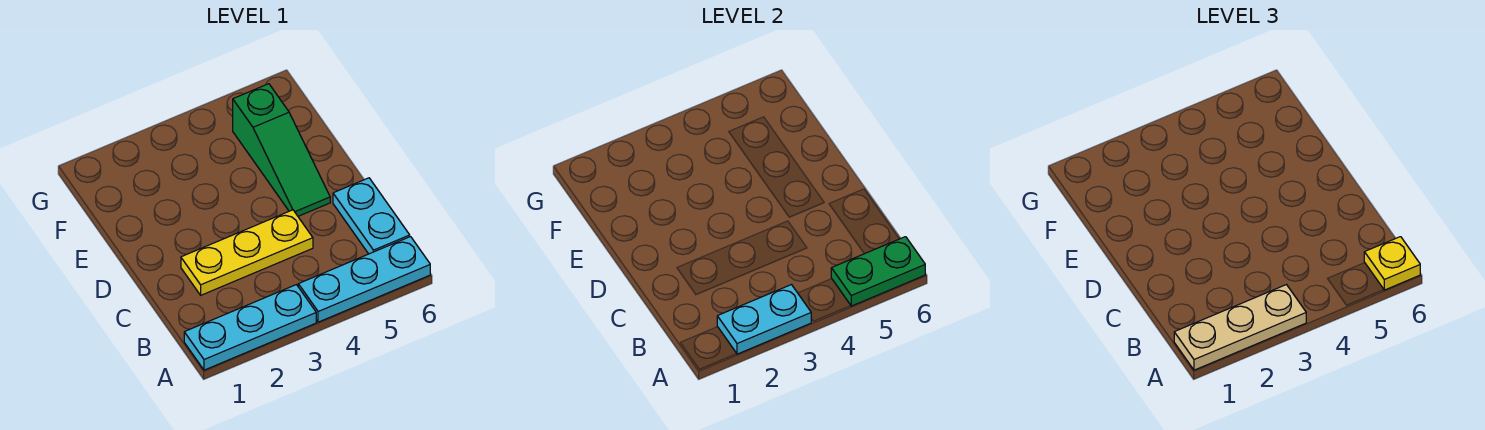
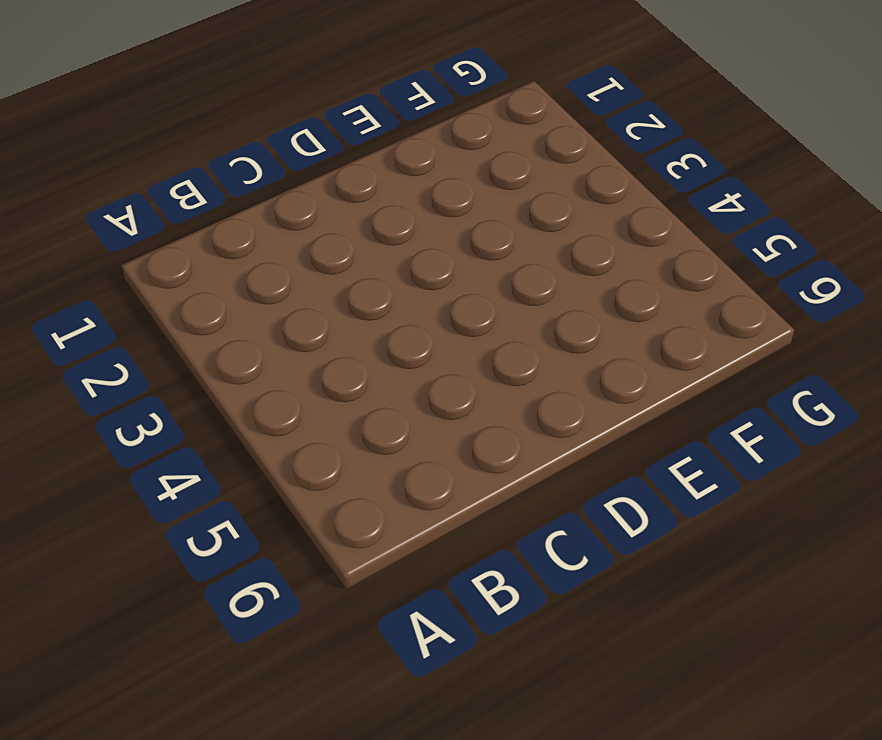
none -> cyan 1x3 plate [184,285,316,370]
none -> cyan 1x3 plate [298,237,430,322]

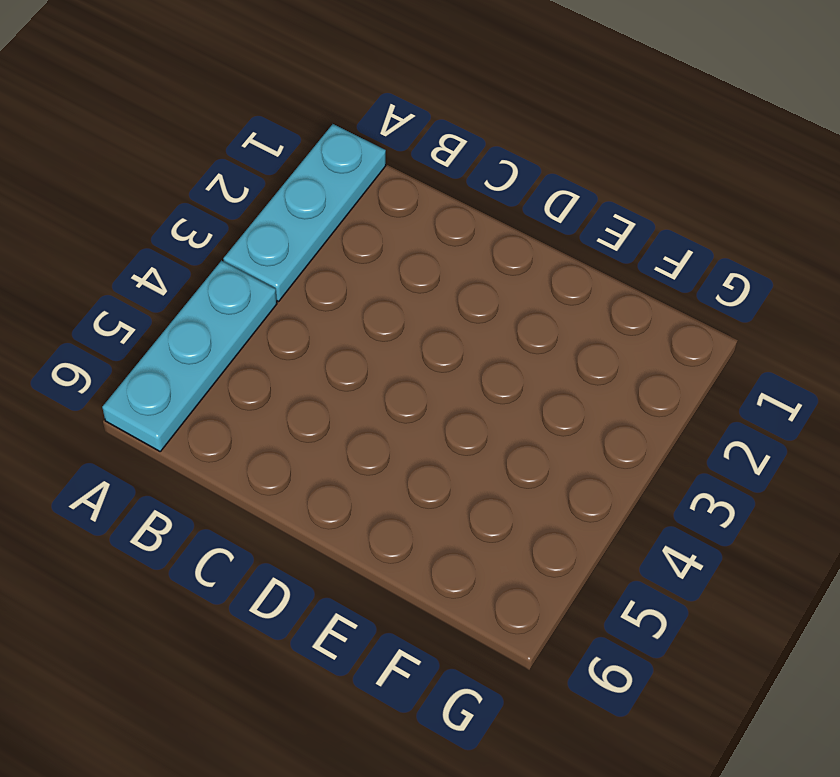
none -> cyan 1x2 plate [333,178,410,254]
none -> yellow 1x3 plate [181,210,313,295]

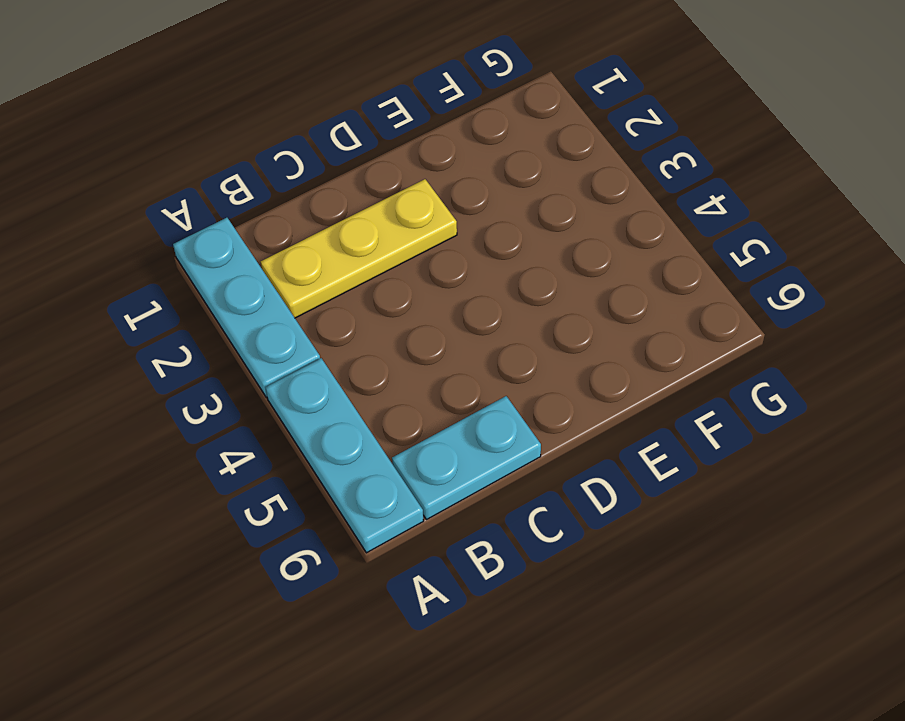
yellow 1x3 plate [261,179,457,318] -> yellow 1x3 plate turned to [181,210,313,295]
none -> green 1x3 slope [233,84,330,216]
none -> cyan 1x2 plate [717,285,811,354]

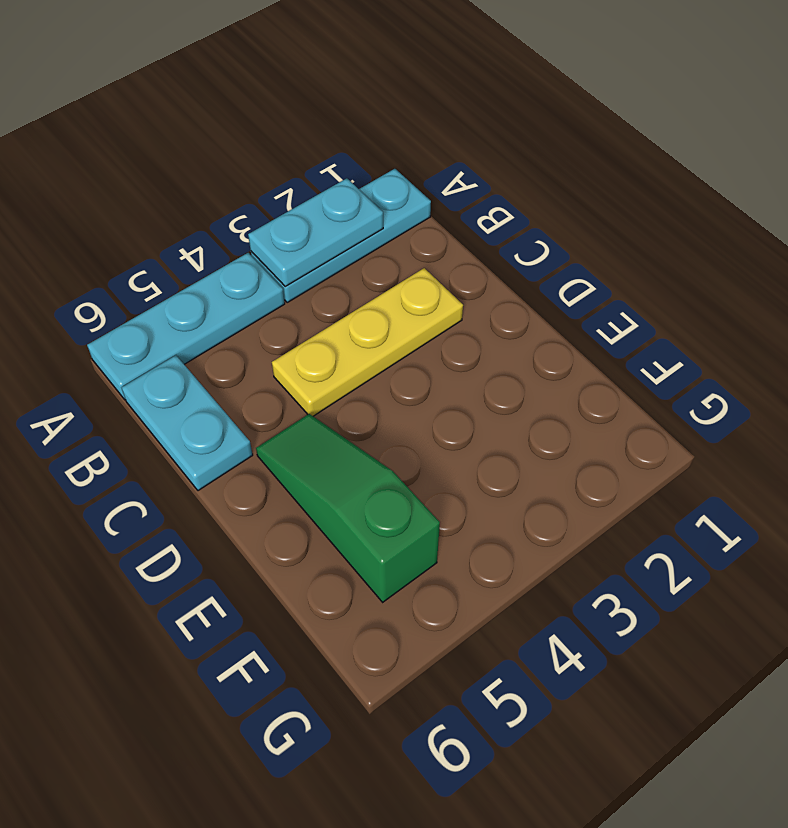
none -> green 1x2 plate [831,237,925,306]
none -> tan 1x3 plate [1174,285,1306,370]

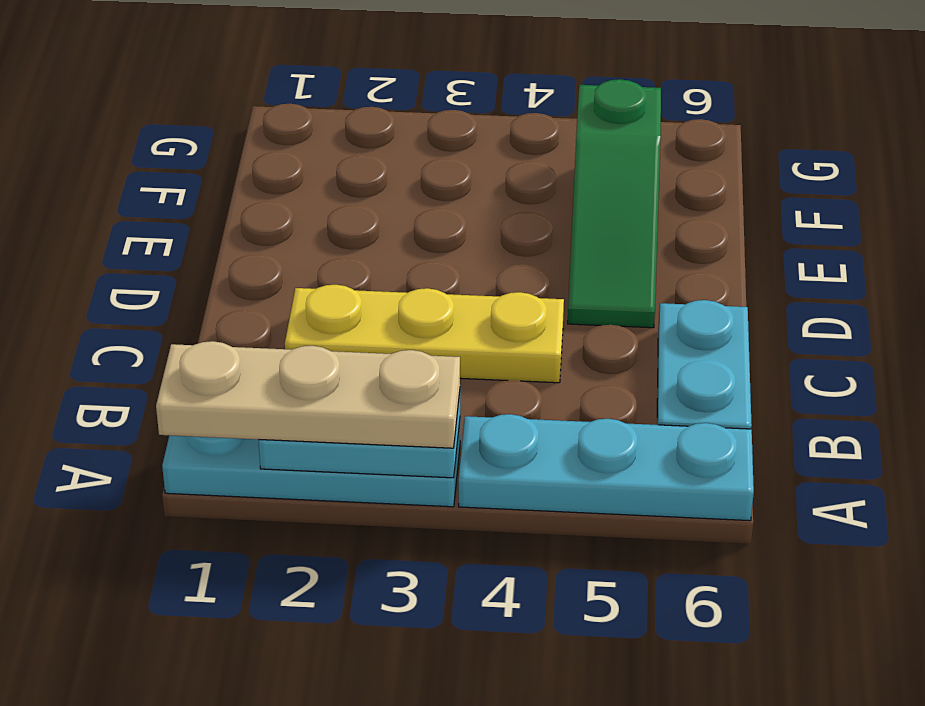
none -> green 1x2 plate [831,237,925,306]
none -> yellow 1x1 plate [1364,237,1420,290]

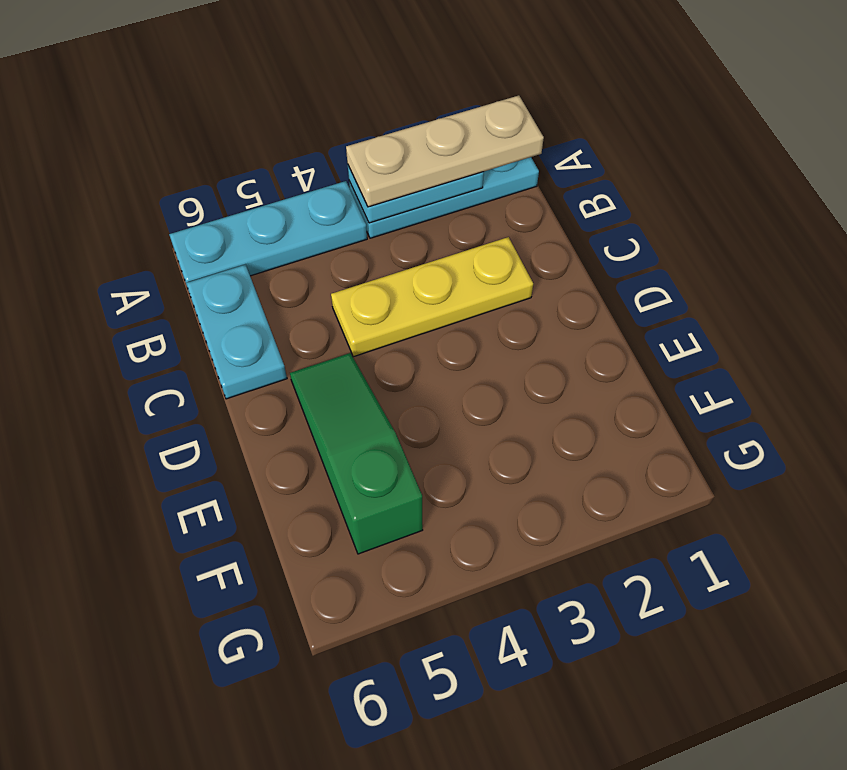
none -> green 1x2 plate [831,237,925,306]
none -> yellow 1x1 plate [1364,237,1420,290]

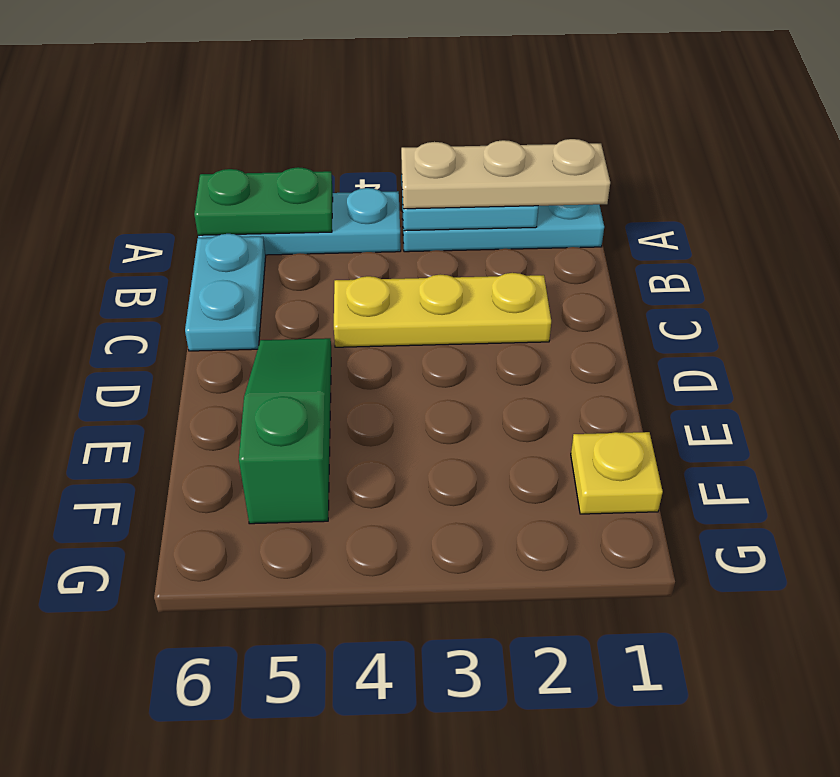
yellow 1x1 plate [571,432,663,514] -> yellow 1x1 plate moved to [1364,237,1420,290]

